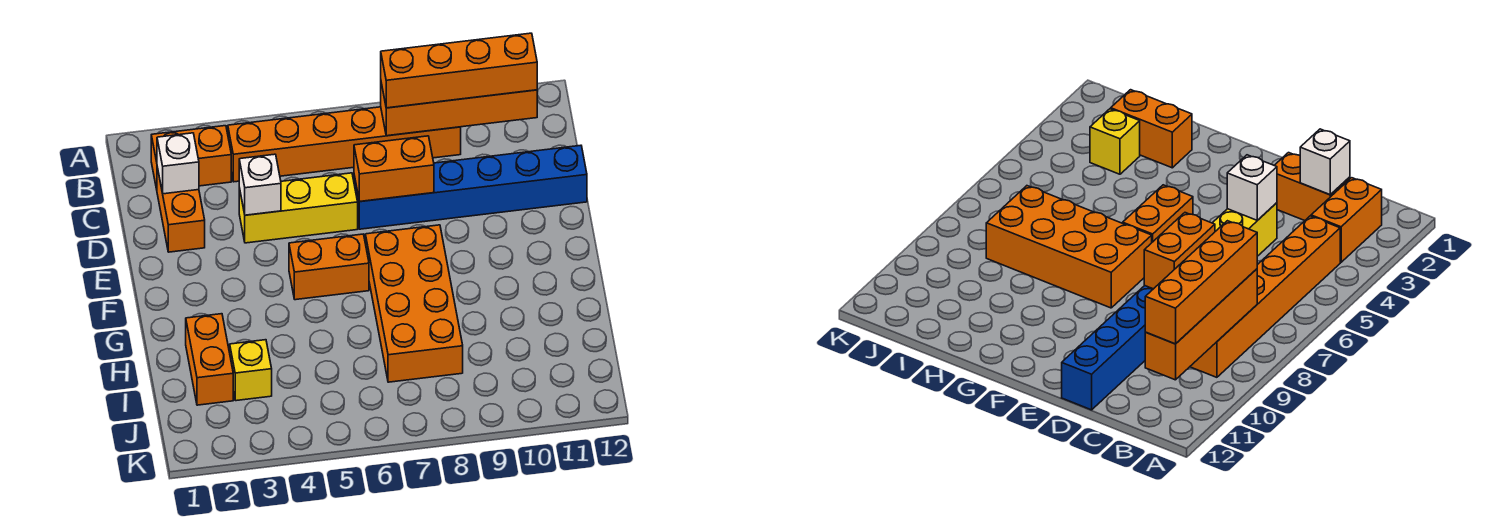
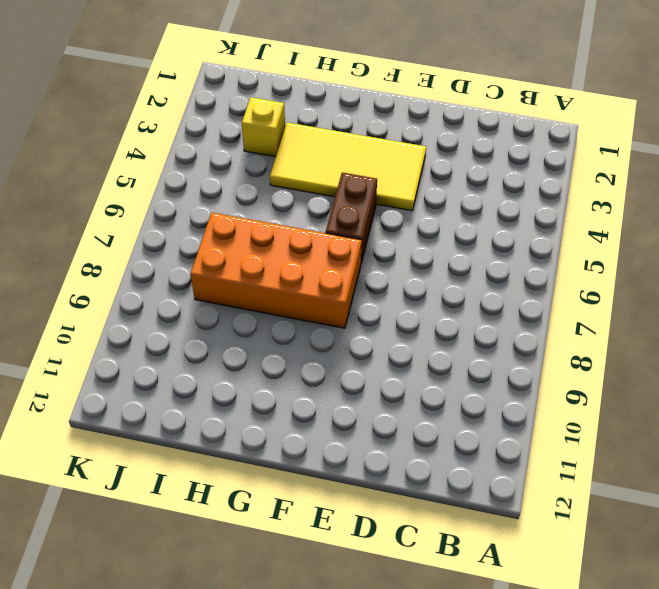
yellow 2x4 tile [270,122,426,211] -> none
brown 1x2 brick [326,172,377,263] -> orange 1x2 brick [289,234,369,300]
none -> orange 1x2 brick [151,126,231,189]
none -> orange 1x6 brick [228,107,461,182]
none -> orange 1x2 brick [157,167,205,252]

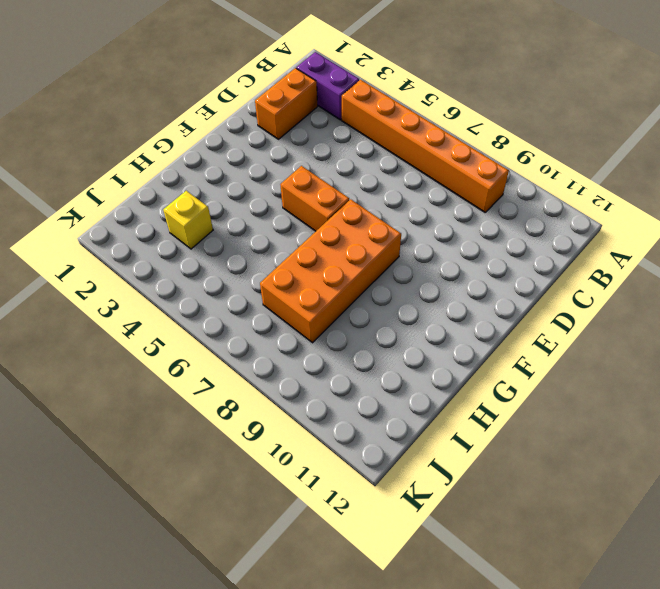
purple 1x2 brick [296,52,359,120] -> orange 1x2 brick [151,126,231,189]
none -> yellow 1x3 brick [239,173,358,243]
none -> blue 1x6 brick [354,145,587,229]
none -> orange 1x2 brick [186,314,233,405]

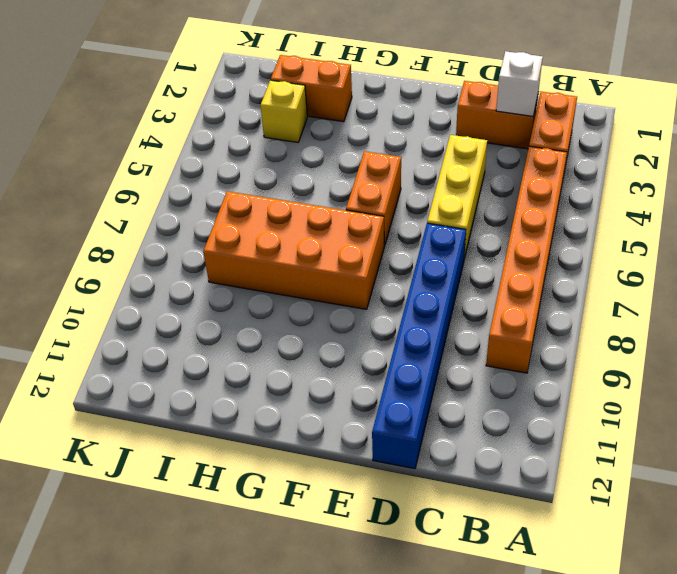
none -> orange 1x4 brick [381,83,537,136]
none -> white 1x1 brick [239,154,281,215]
none -> orange 1x2 brick [354,136,434,202]

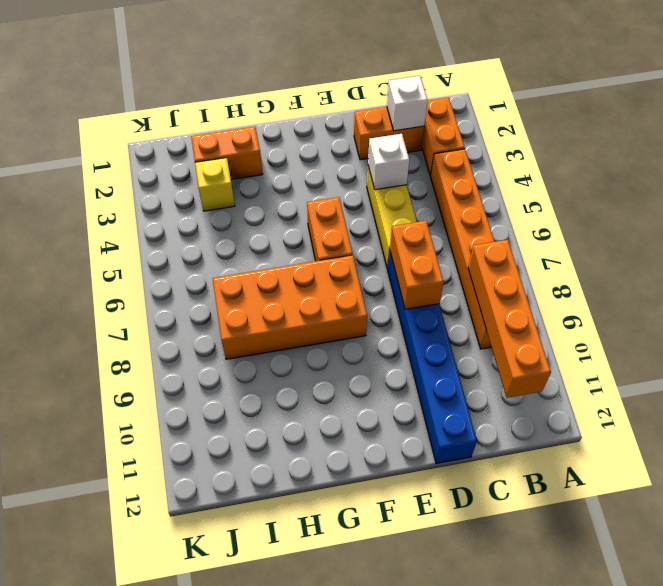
none -> orange 1x4 brick [381,33,537,108]

